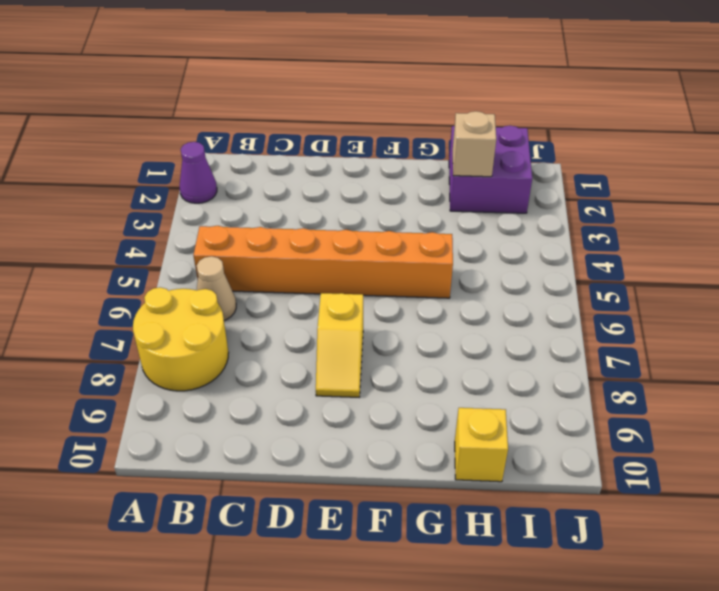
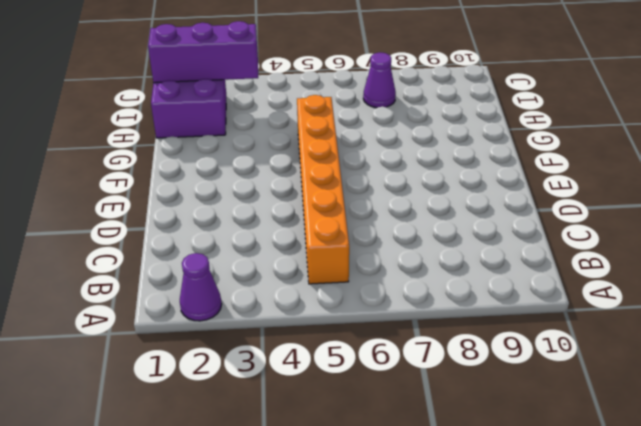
purple 1x3 brick [148,21,258,83] -> none
purple 1x1 cone [363,53,396,108] -> none
none -> yellow 2x2 round brick [133,287,229,391]
none -> tan 1x1 cone [197,256,236,320]

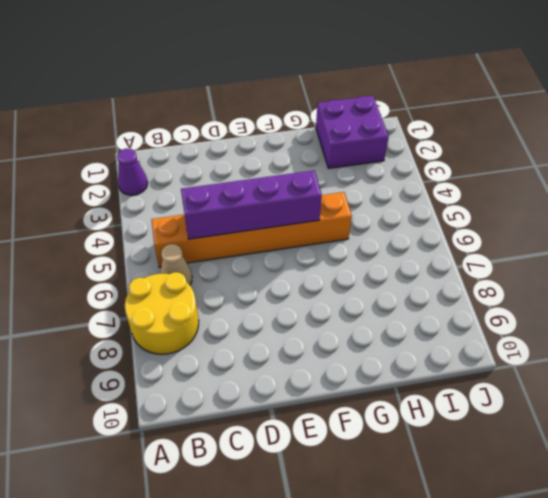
purple 1x4 brick [181,170,322,239] -> none
none -> yellow 1x2 slope [316,293,363,397]
none -> yellow 1x1 brick [455,408,508,482]

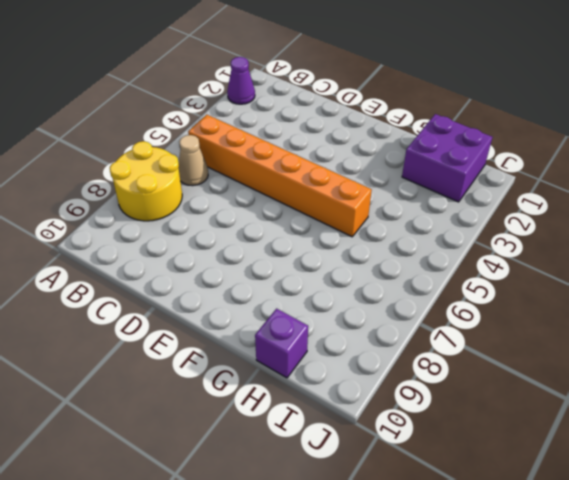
purple 1x1 brick [255,309,308,378] -> yellow 1x1 brick [455,408,508,482]
none -> yellow 1x2 slope [316,293,363,397]
none -> tan 1x1 brick [453,111,496,177]

